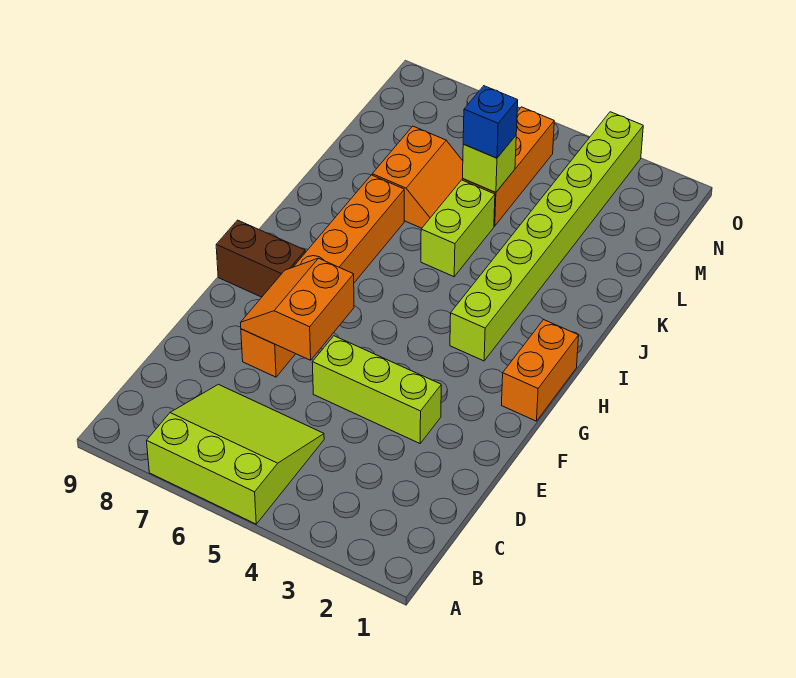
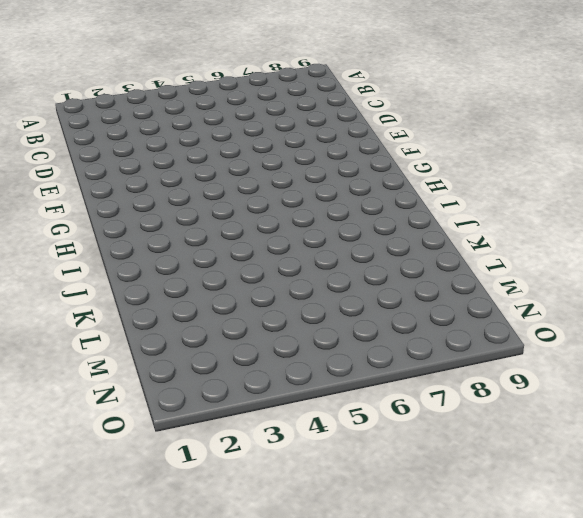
none -> lime 3x3 slope [147,384,324,524]
none -> lime 1x3 brick [312,336,441,443]
none -> orange 1x6 brick [241,175,404,377]

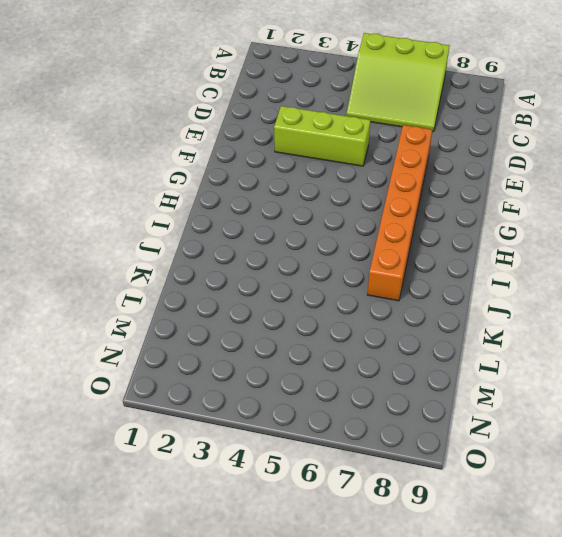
none -> orange 1x2 brick [502,320,579,421]
none -> brown 1x2 brick [216,220,305,297]
none -> lime 1x8 brick [450,112,643,361]

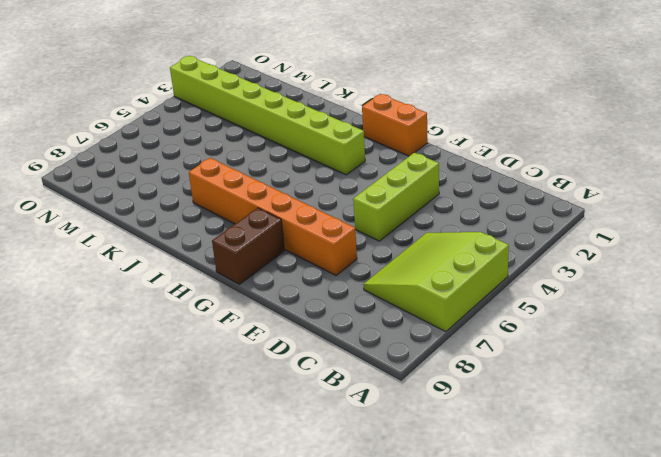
none -> lime 1x2 brick [421,180,495,277]
none -> orange 2x2 slope [372,126,463,228]
none -> orange 1x3 brick [462,107,554,226]

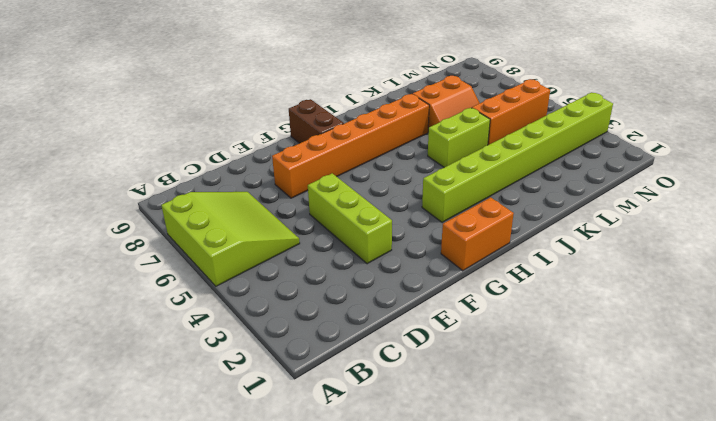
none -> orange 2x2 slope [240,258,354,360]
none -> lime 1x1 brick [463,136,516,193]
none -> blue 1x1 brick [463,86,518,158]

